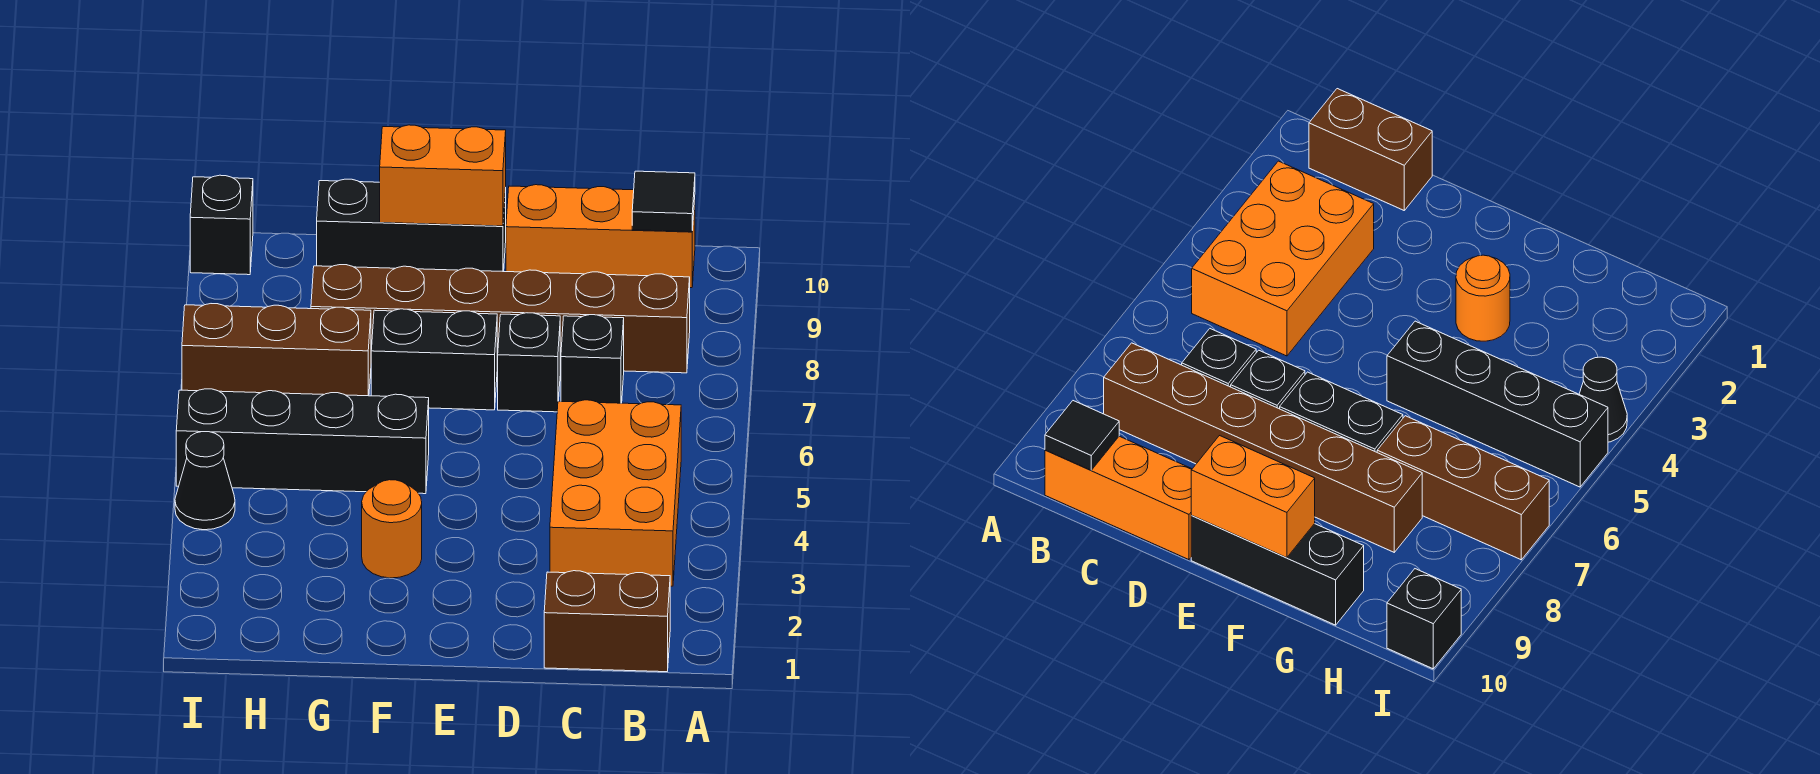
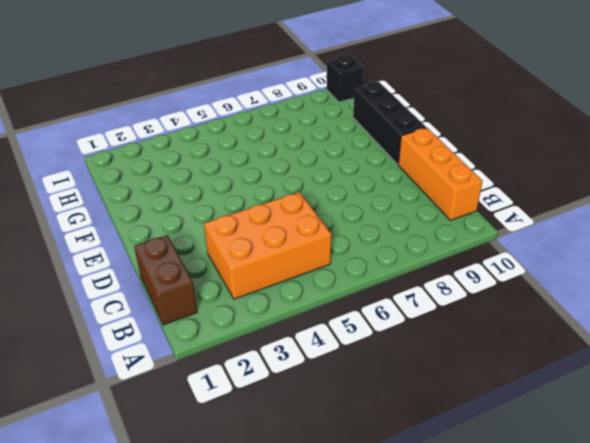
none -> brown 1x6 brick [311,265,690,373]
none -> black 1x1 brick [561,315,624,403]
none -> black 1x1 brick [497,313,560,412]

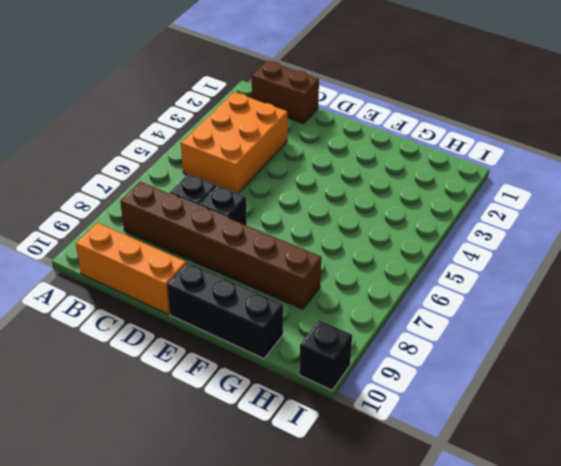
none -> black 1x2 brick [371,309,497,410]
none -> orange 1x1 round brick [362,480,422,578]
none -> black 1x4 brick [176,389,429,494]

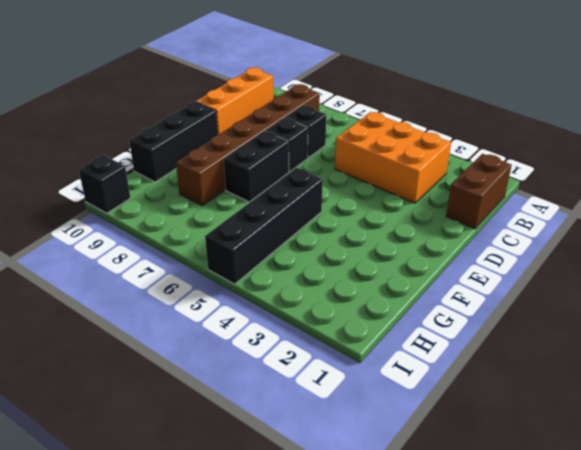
none -> orange 1x1 round brick [362,480,422,578]
none -> brown 1x3 brick [182,304,371,396]
none -> black 1x1 cone [175,432,235,530]

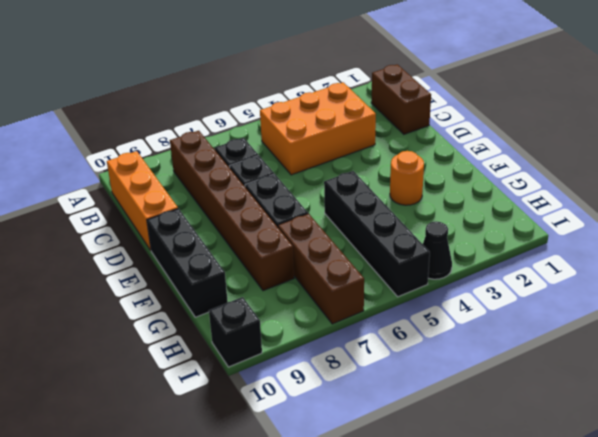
none -> black 1x1 tile [632,171,695,232]
none -> orange 1x2 brick [380,125,506,226]

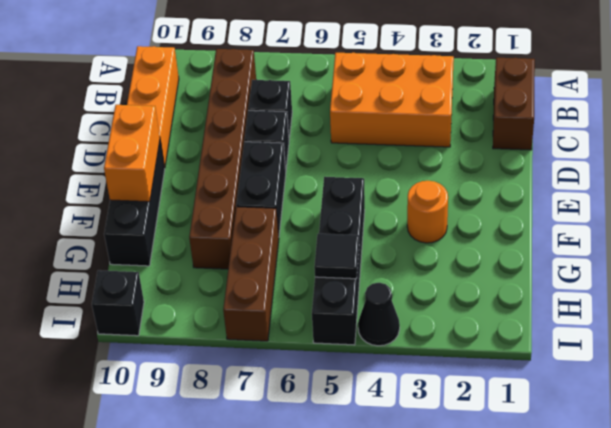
black 1x1 tile [314,234,359,279] -> black 1x1 tile moved to [632,171,695,232]

